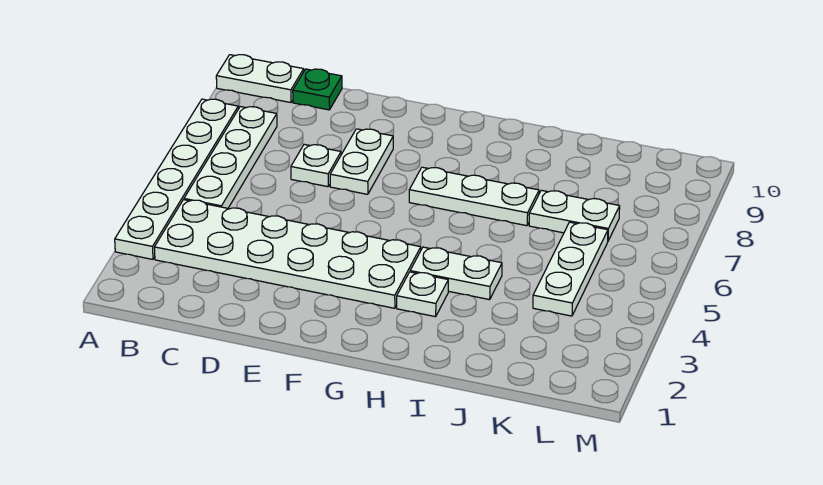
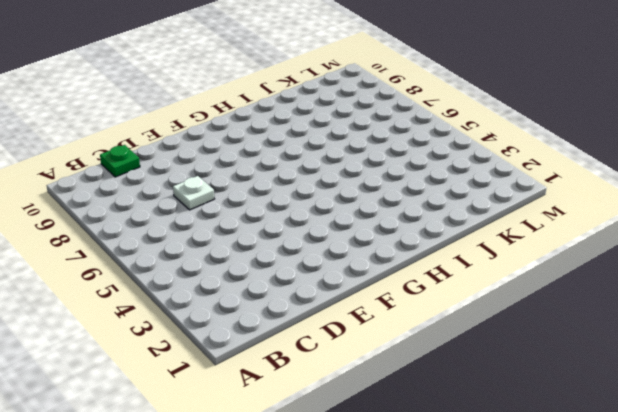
none -> white 1x6 plate [115,99,238,259]
none -> white 1x2 plate [216,55,304,103]
none -> white 2x6 plate [154,200,421,308]

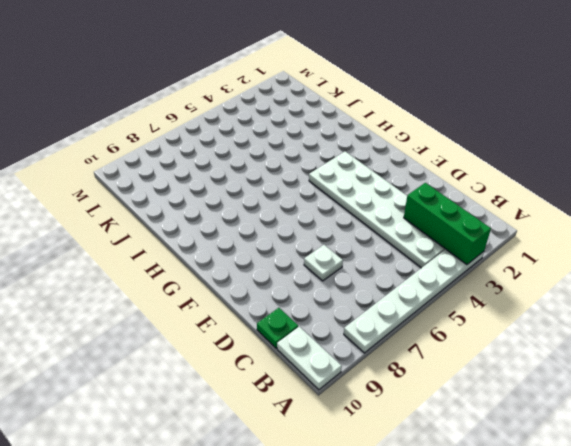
green 1x3 brick [404,183,491,265] -> none
none -> white 1x4 plate [184,107,277,208]
none -> white 1x2 plate [330,129,393,194]
none -> white 1x3 plate [409,167,539,226]

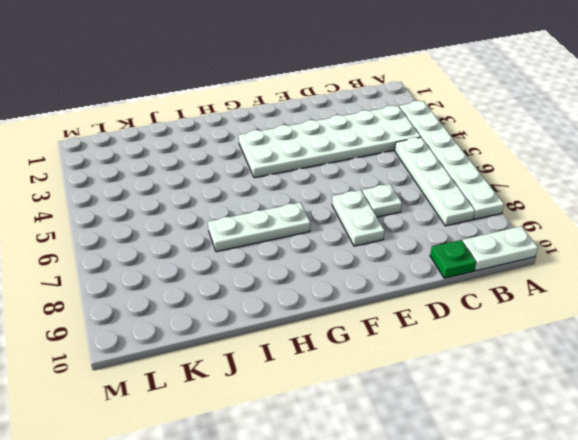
none -> white 1x1 plate [397,272,448,317]
none -> white 1x2 plate [410,247,502,300]
none -> white 1x2 plate [529,190,620,241]

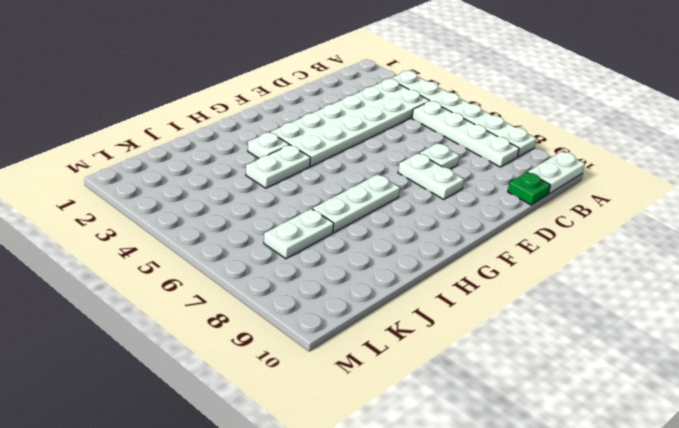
none -> white 1x3 plate [533,222,608,316]

